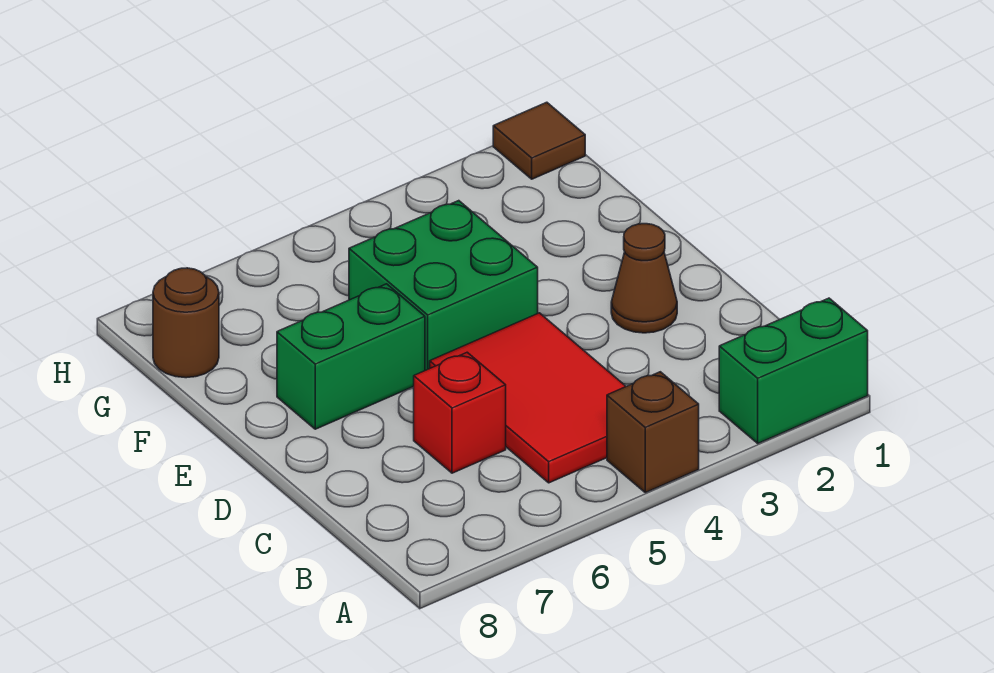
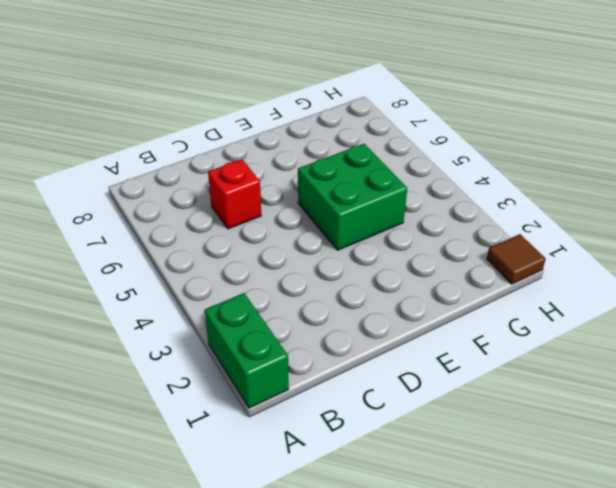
none -> brown 1x1 brick [607,372,699,493]
none -> red 2x3 tile [430,313,626,483]

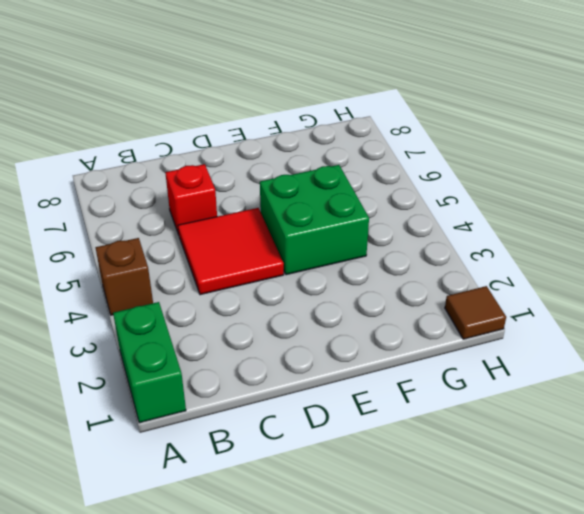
red 2x2 tile [178,208,284,295] -> red 2x3 tile [430,313,626,483]
none -> brown 1x1 cone [611,224,677,333]
none -> green 1x2 brick [277,284,425,429]

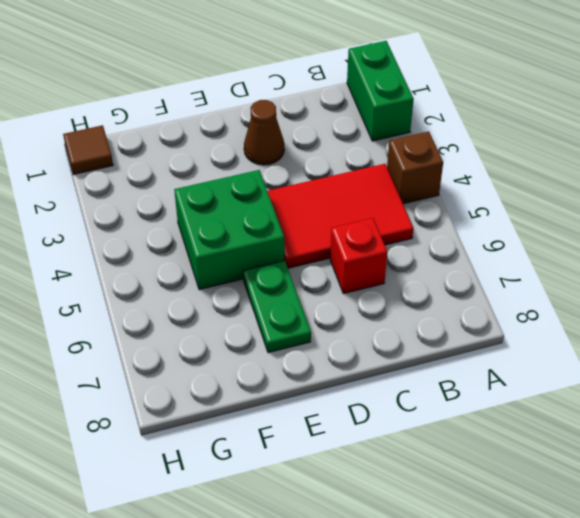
green 1x2 plate [243,261,311,353] -> green 1x2 brick [277,284,425,429]
none -> brown 1x1 round brick [153,268,219,378]

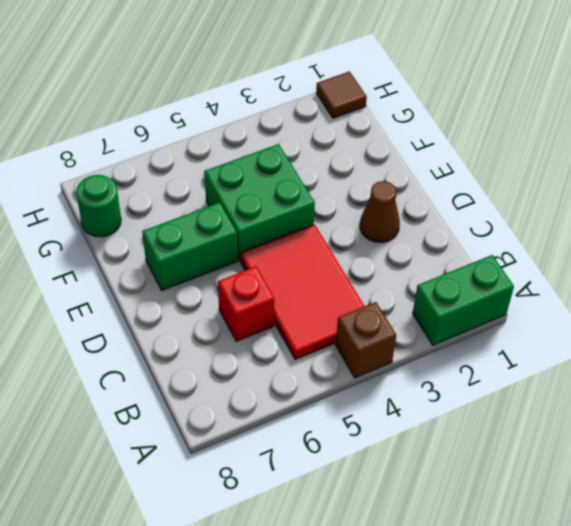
green 1x1 round brick [76,175,121,237] -> brown 1x1 round brick [153,268,219,378]

